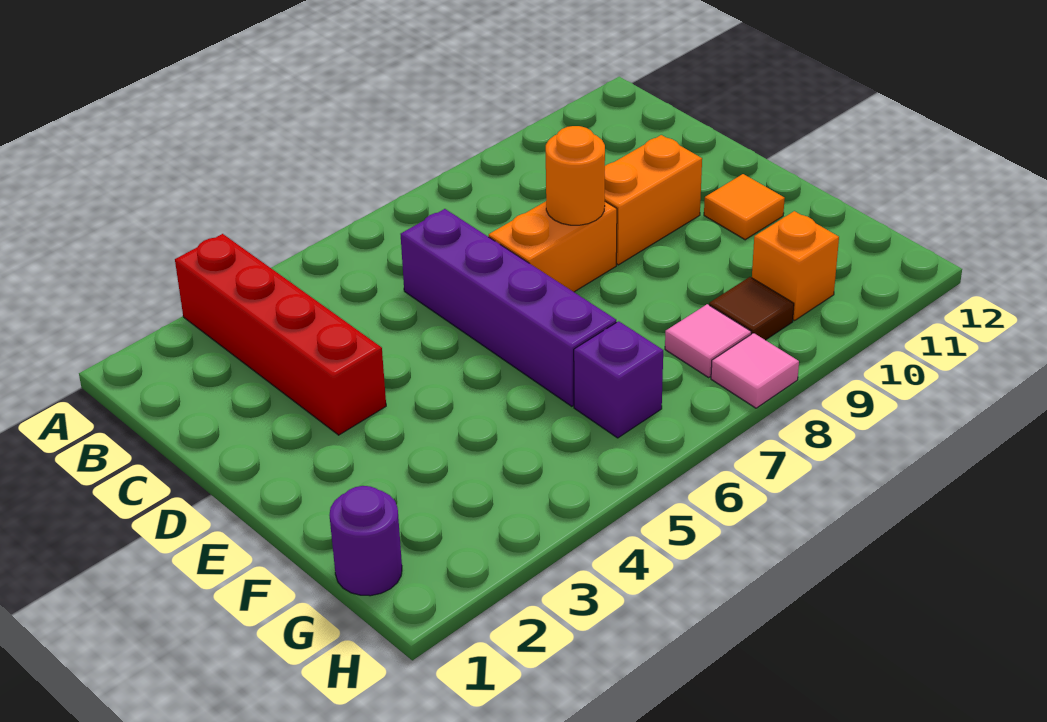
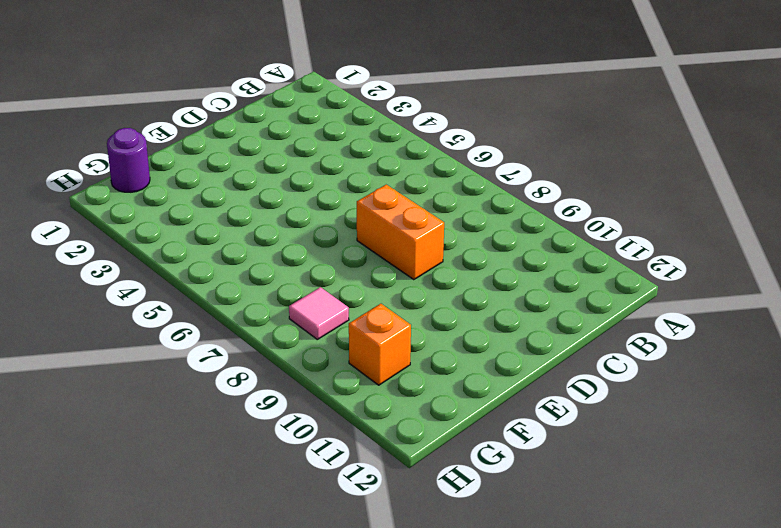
none -> red 1x4 brick [175,234,386,435]
none -> purple 1x4 brick [401,209,616,406]
none -> orange 1x2 brick [605,135,702,265]

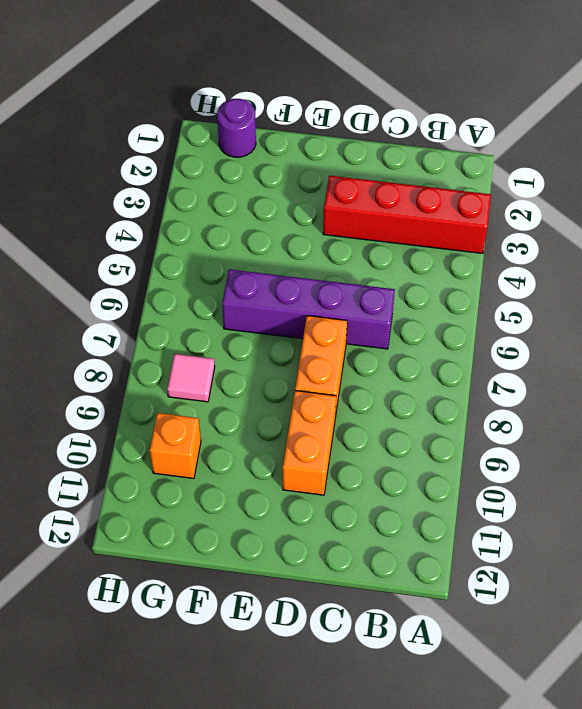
none -> orange 1x1 tile [704,174,785,240]
none -> purple 1x1 brick [574,321,663,438]
none -> brown 1x1 tile [709,277,794,340]

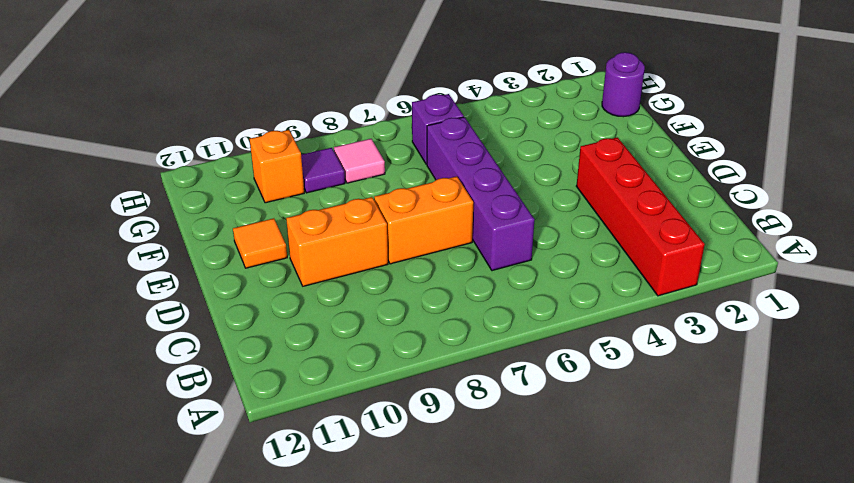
purple 1x1 tile [301,148,345,193] -> brown 1x1 tile [709,277,794,340]
none -> pink 1x1 tile [711,333,799,408]
none -> orange 1x1 round brick [546,126,605,225]

